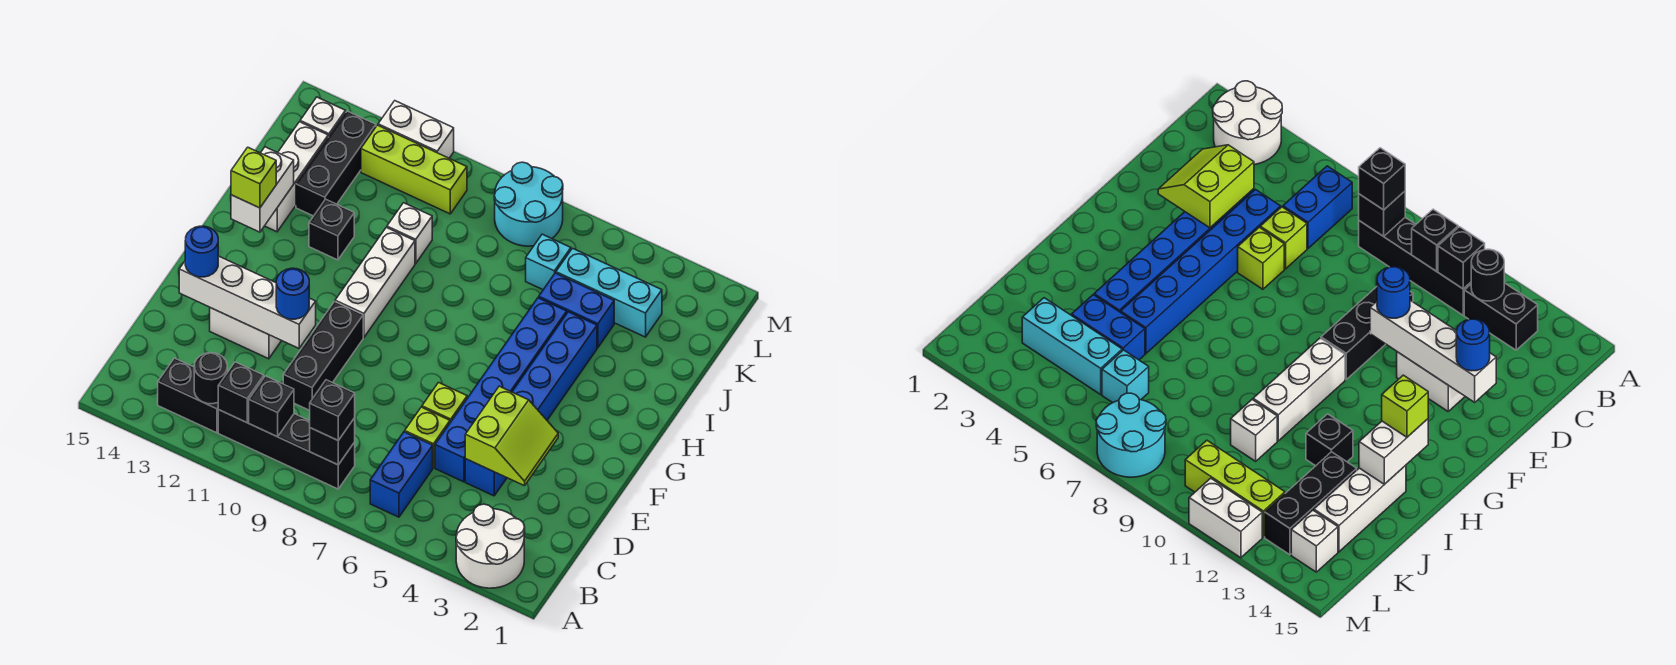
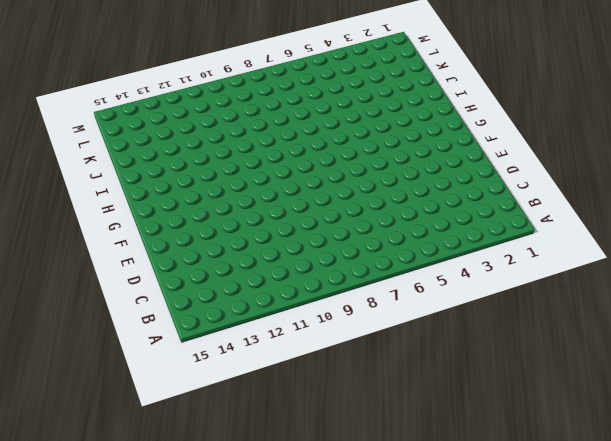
none -> white 2x2 round brick [456,504,525,588]
none -> blue 1x2 brick [370,432,433,517]
none -> black 1x4 brick [218,410,355,489]
none -> black 1x2 brick [158,358,219,433]

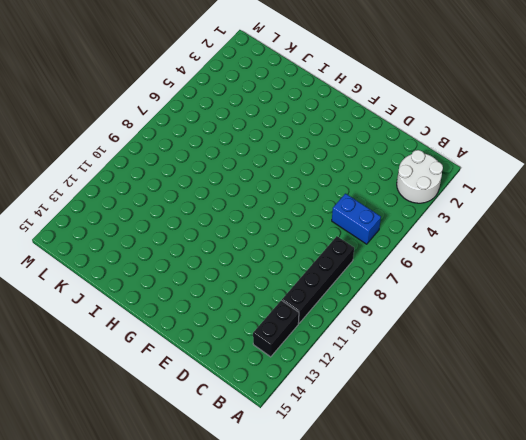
none -> blue 1x6 brick [465,312,597,496]
none -> blue 1x6 brick [435,298,567,482]
none -> lime 1x1 brick [405,407,450,468]
none -> black 1x3 brick [283,302,363,410]

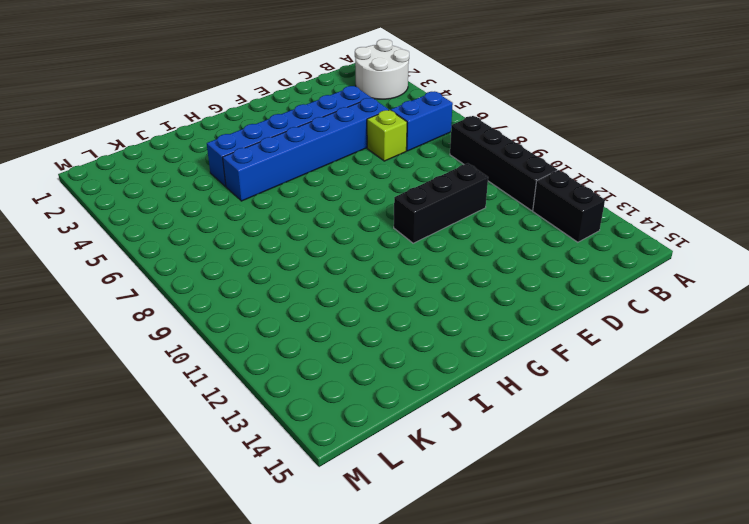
none -> lime 1x1 brick [422,383,467,423]
none -> white 1x2 brick [210,308,282,359]
none -> white 1x3 brick [335,227,415,337]
none -> black 1x1 brick [309,199,354,260]

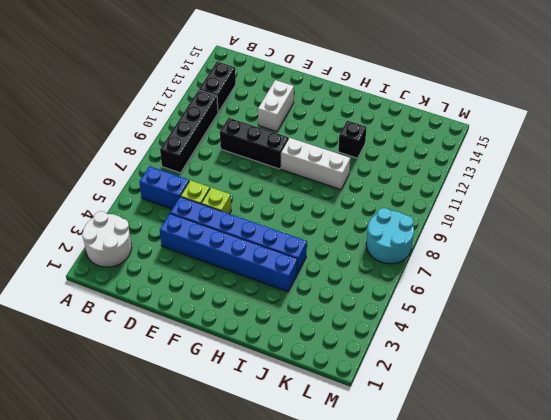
none -> white 1x3 brick [265,122,328,232]
none -> blue 1x2 brick [539,273,614,348]
none -> white 1x1 brick [387,203,432,263]
none -> black 1x3 brick [296,111,376,216]

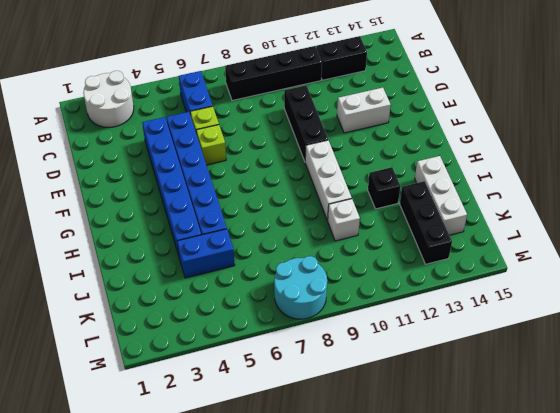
none -> cyan 1x3 brick [556,248,662,337]
none -> cyan 1x1 brick [526,234,571,290]
none -> lime 1x3 brick [361,125,467,214]
none -> white 1x1 brick [300,97,346,137]

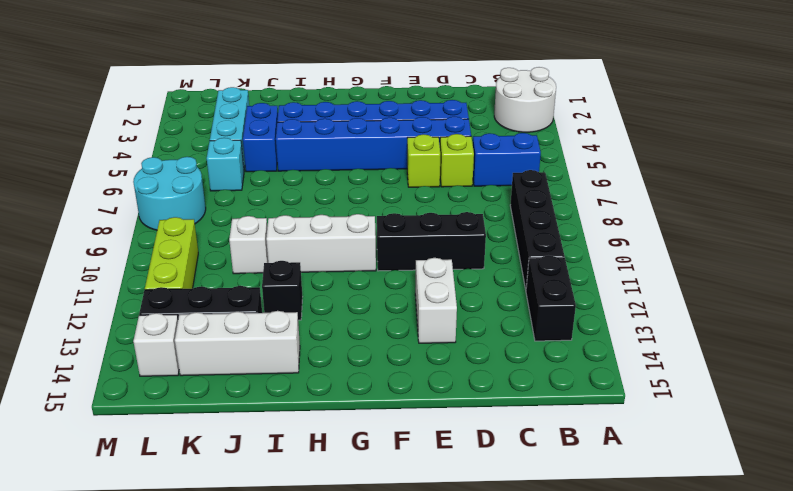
none -> white 1x2 brick [378,101,454,158]
none -> black 1x1 brick [310,418,355,465]
none -> black 1x1 brick [249,376,294,437]
none -> black 1x1 brick [218,362,264,423]

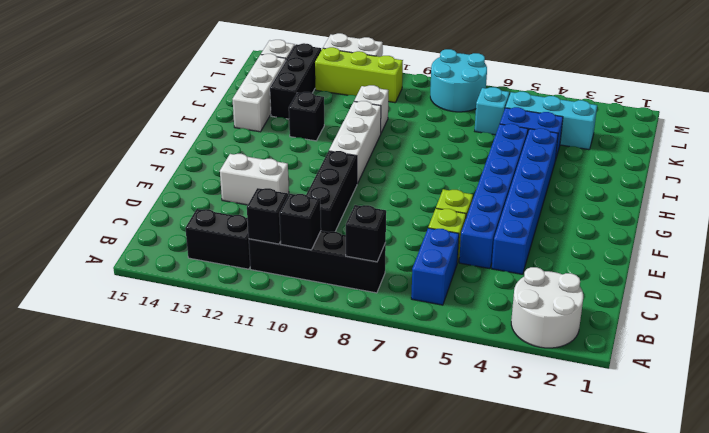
none -> black 1x1 round brick [194,353,227,404]
none -> lime 2x2 slope [465,386,558,486]
none -> white 1x4 brick [179,256,316,348]
none -> white 1x2 brick [231,147,294,232]

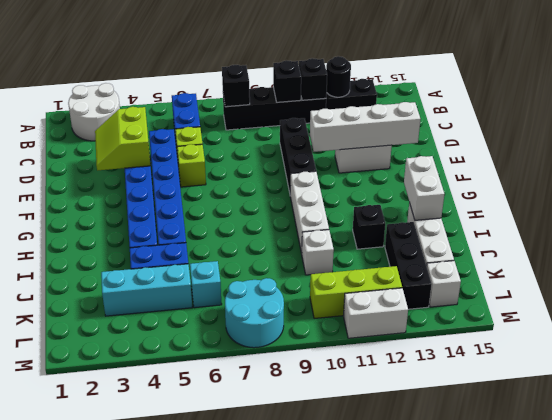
none -> black 1x1 brick [310,380,355,440]
none -> blue 1x1 round brick [276,268,309,319]
none -> blue 1x1 round brick [185,226,218,277]
none -> lime 1x1 brick [231,147,276,208]

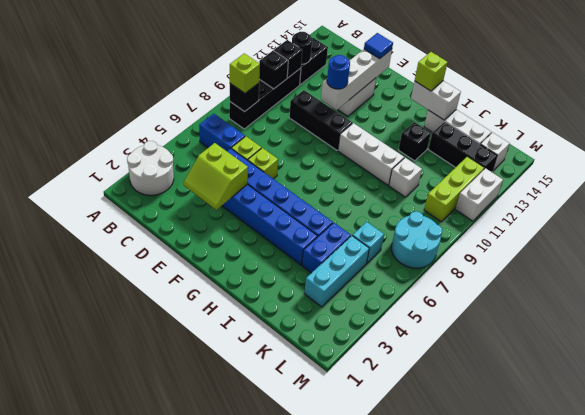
lime 1x1 brick [230,53,260,93] -> black 1x1 brick [310,380,355,440]
blue 1x1 tile [364,33,393,59] -> blue 1x1 round brick [185,226,218,277]

